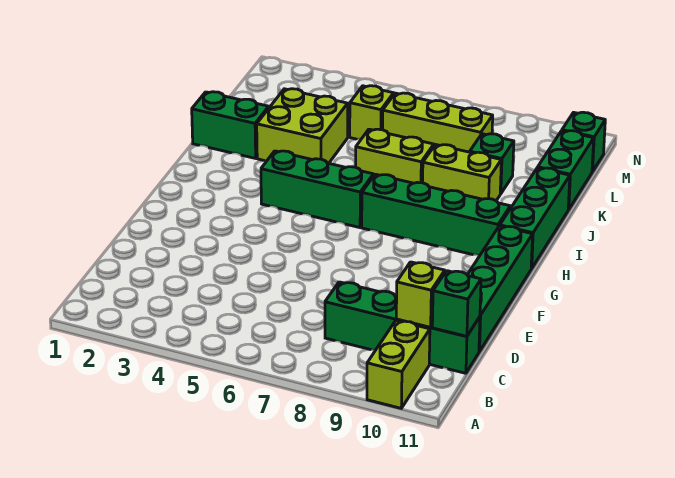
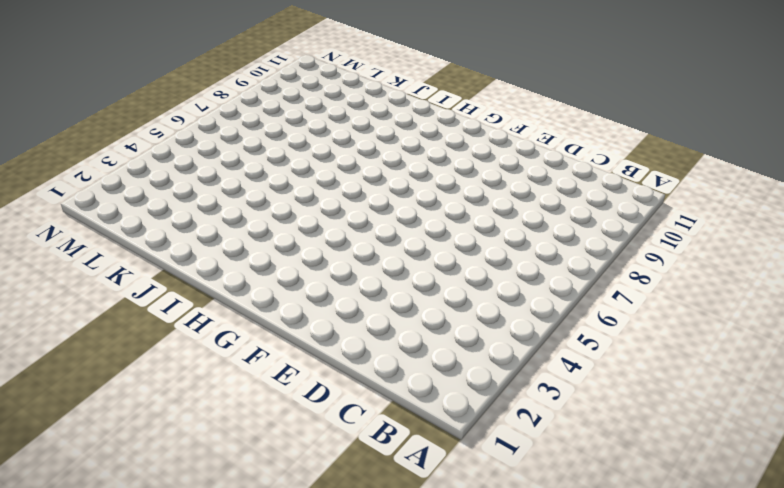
none -> lime 1x2 brick [367,321,430,408]
none -> green 1x4 brick [325,282,480,373]
none -> green 1x4 brick [467,226,533,352]

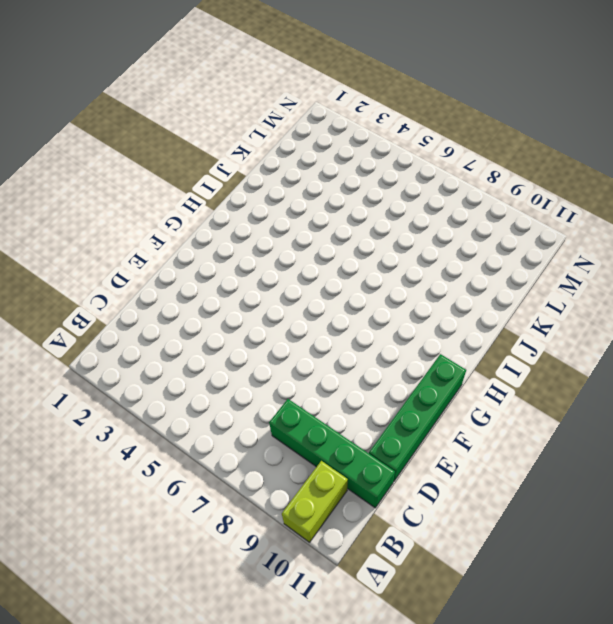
none -> green 1x3 brick [261,151,373,228]
none -> green 1x4 brick [362,174,510,256]
none -> green 1x3 brick [500,168,570,268]

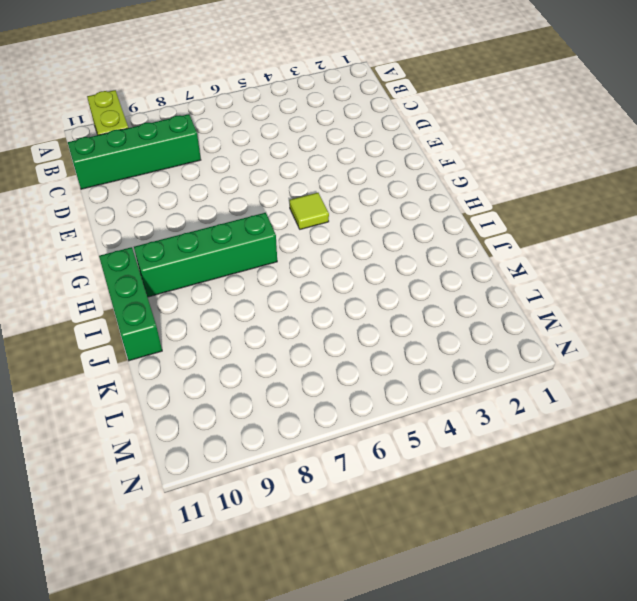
lime 1x1 tile [289,193,329,229] -> none
none -> green 1x4 brick [467,226,533,352]
none -> green 1x3 brick [261,151,373,228]
none -> green 1x2 brick [192,92,269,158]

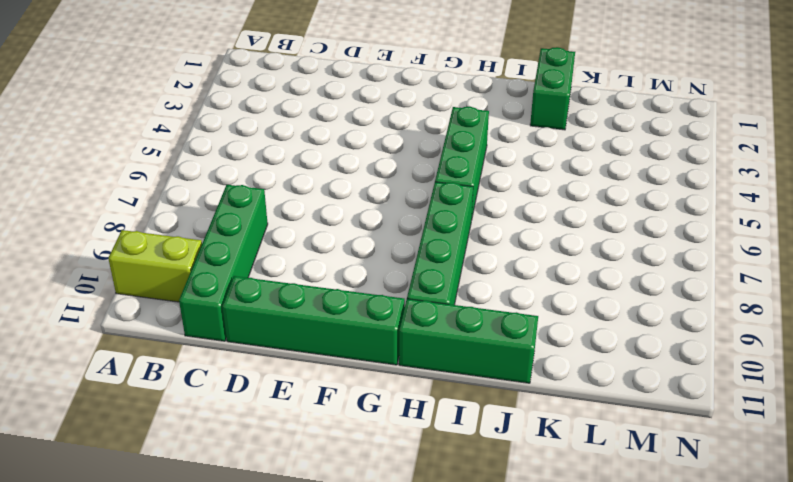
none -> lime 2x2 brick [257,89,348,163]
none -> lime 1x2 brick [356,129,434,183]
none -> lime 1x2 brick [423,145,501,201]

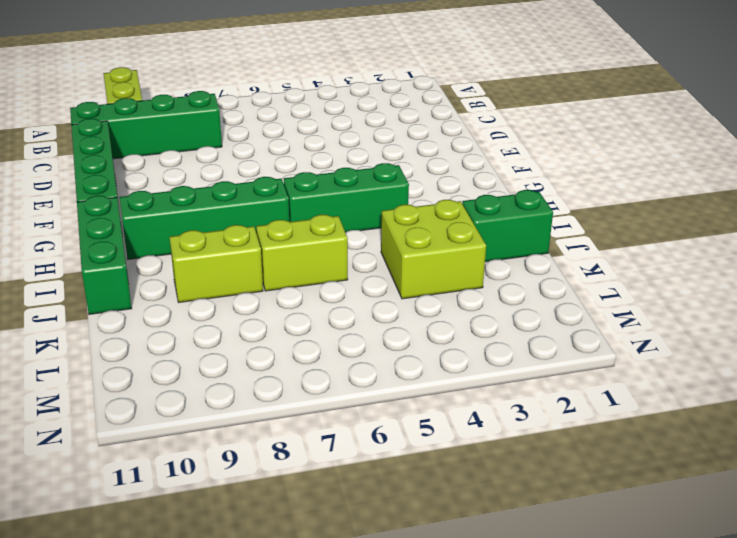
none -> green 1x1 brick [470,134,514,194]
none -> green 1x2 brick [538,131,594,209]
none -> lime 1x1 brick [350,86,394,139]

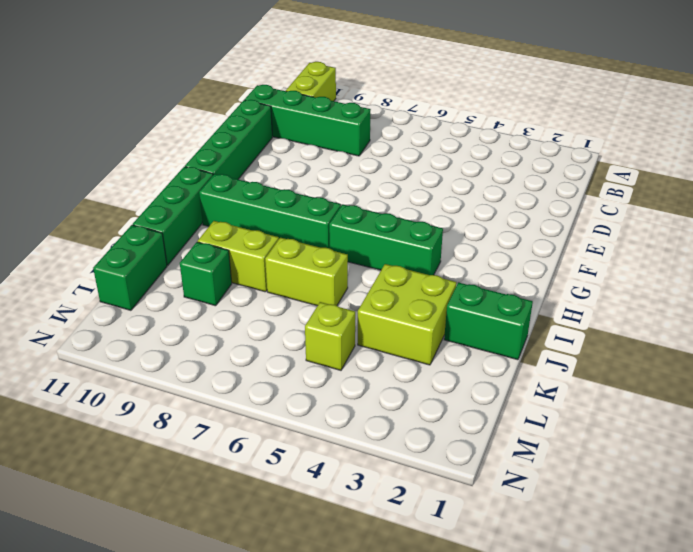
none -> lime 1x3 brick [383,93,493,152]
none -> green 1x1 brick [562,112,605,172]
none -> lime 1x1 brick [396,262,445,327]

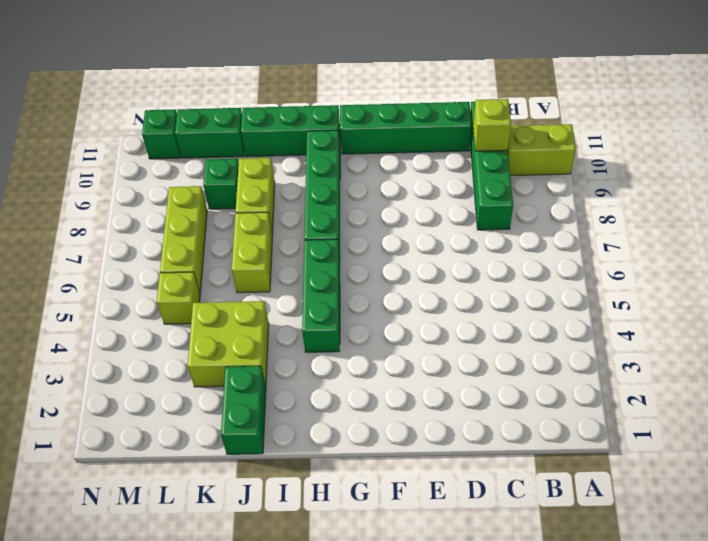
none -> green 1x1 brick [432,271,481,336]

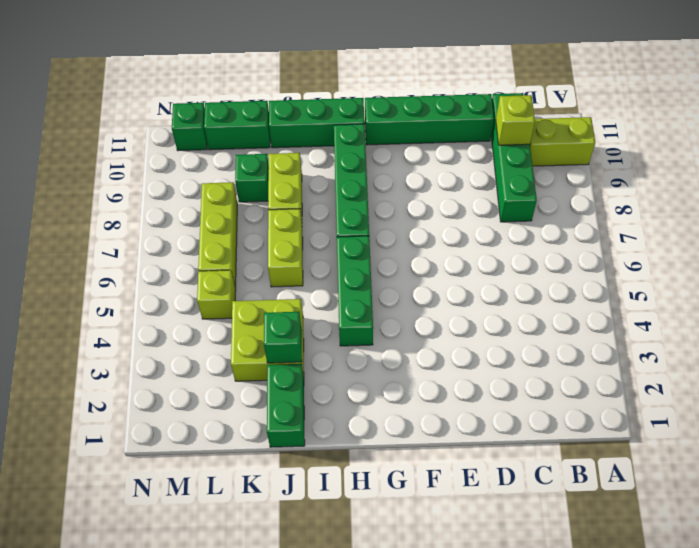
green 1x1 brick [264,312,302,363] -> green 1x1 brick moved to [432,271,481,336]

